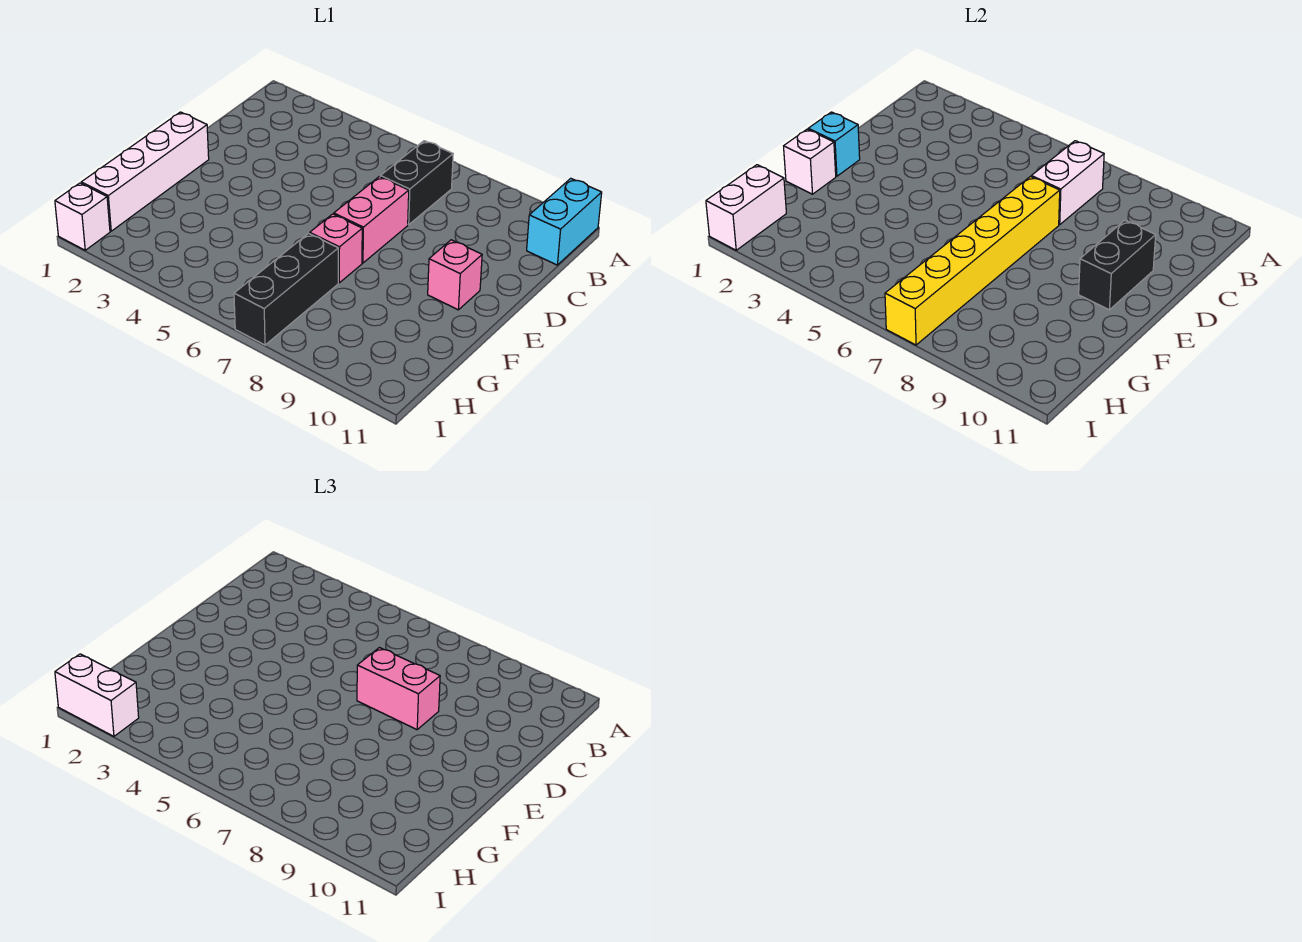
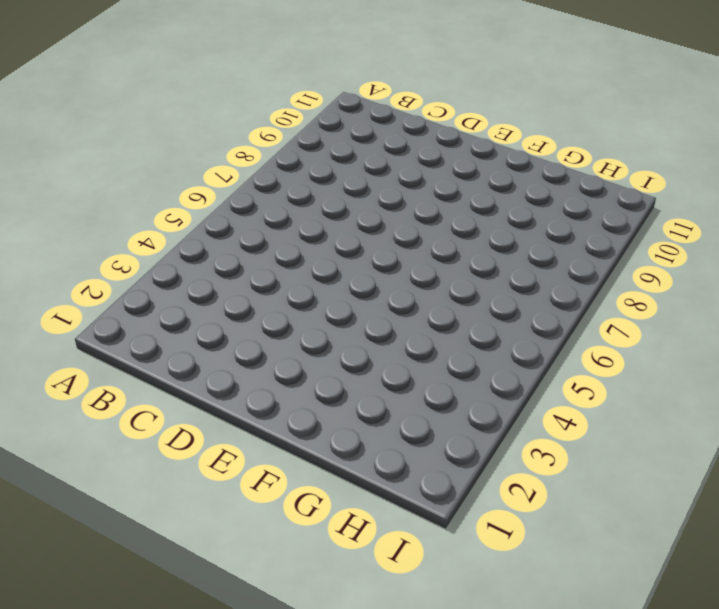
none -> cyan 1x2 brick [527,178,602,265]
none -> black 1x2 brick [380,141,453,225]
none -> pink 1x2 brick [334,177,409,263]

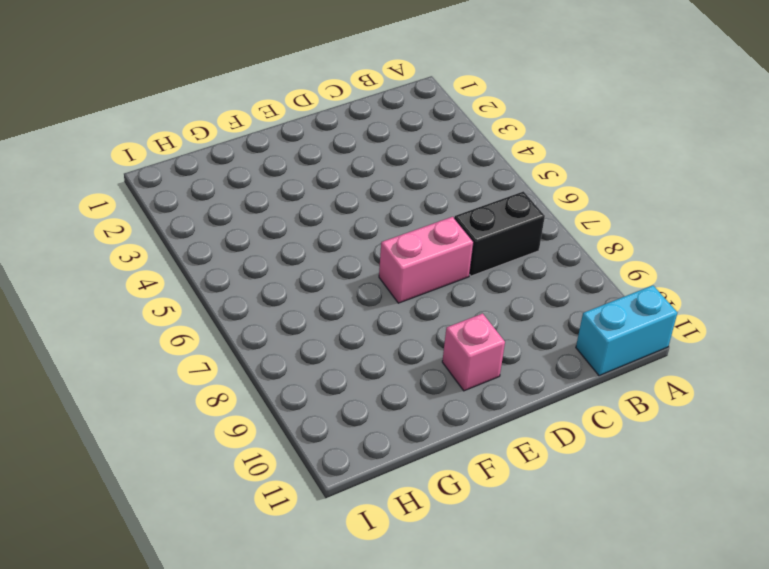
none -> white 1x4 brick [81,112,209,231]
none -> pink 1x1 brick [310,214,362,283]
none -> black 1x3 brick [234,233,338,345]

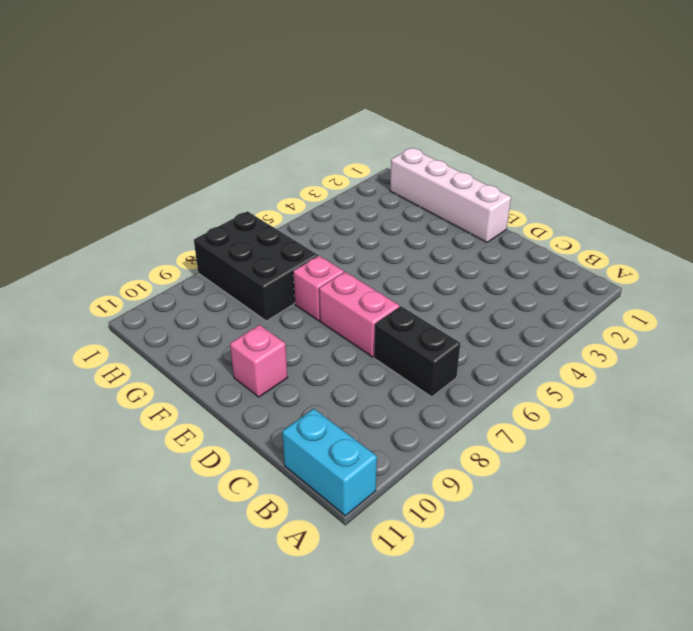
black 2x3 brick [194,211,318,321] -> black 1x3 brick [234,233,338,345]
none -> white 1x1 brick [55,183,110,250]
none -> white 1x2 brick [1031,141,1104,225]
none -> yellow 1x6 brick [885,177,1060,345]

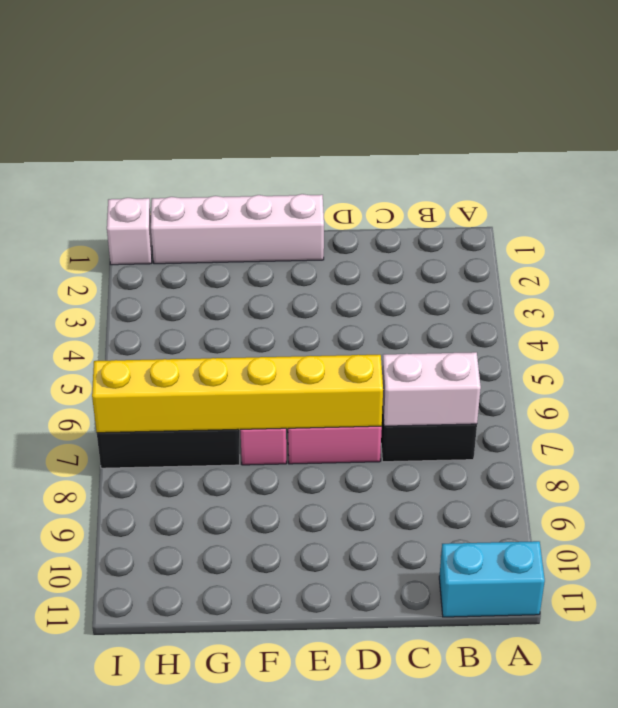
none -> pink 1x1 brick [428,240,482,310]
none -> black 1x2 brick [1079,220,1156,310]
none -> cyan 1x1 brick [808,112,860,176]

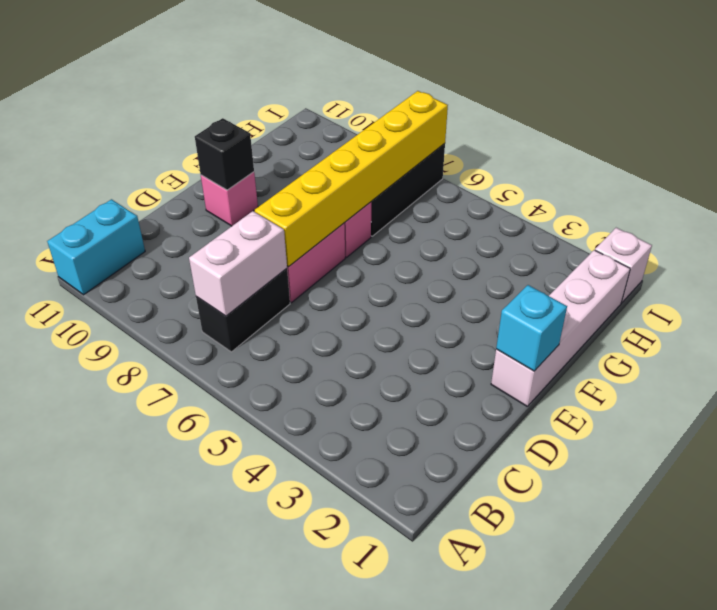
black 1x1 brick [195,118,254,190] -> black 1x2 brick [1079,220,1156,310]
none -> white 1x1 brick [784,129,836,194]
none -> white 1x2 brick [706,165,786,250]
none -> pink 1x2 brick [357,648,440,730]

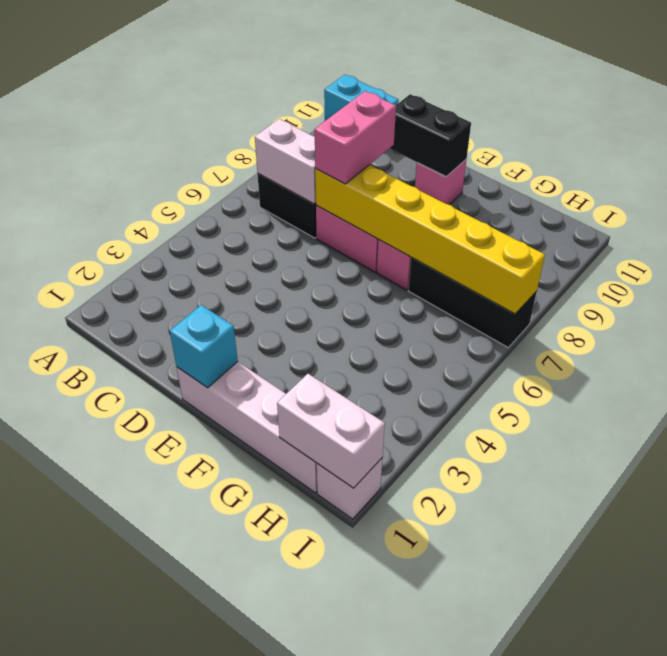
none -> white 1x1 brick [784,129,836,194]
none -> white 1x2 brick [55,654,139,736]

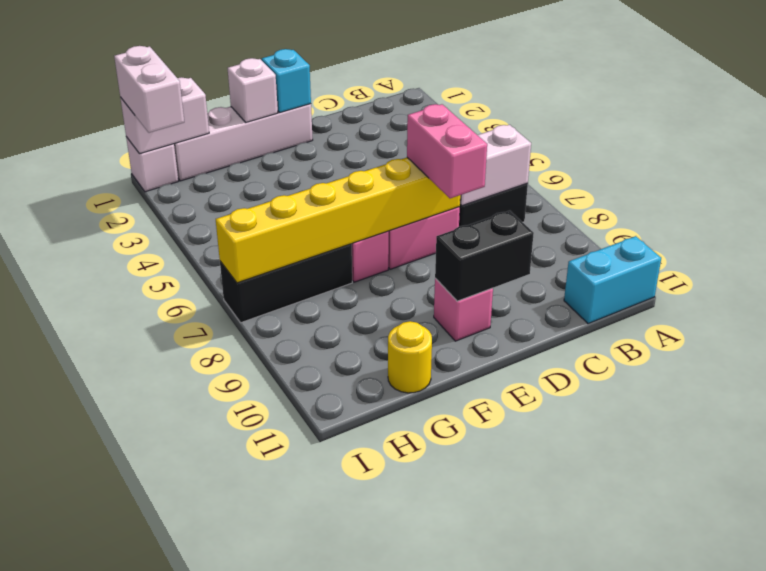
yellow 1x1 round brick [388,321,432,393] -> none

